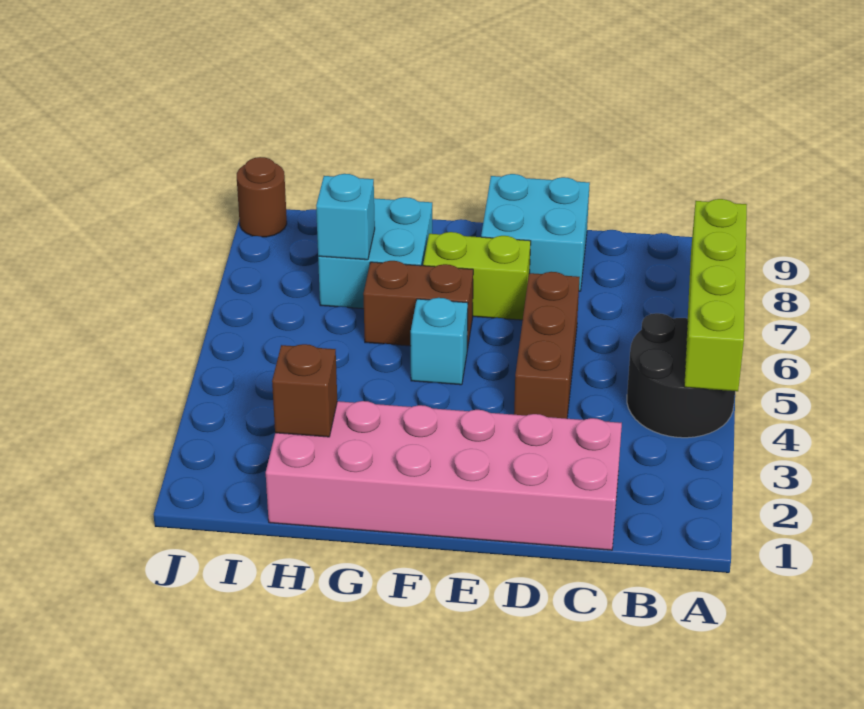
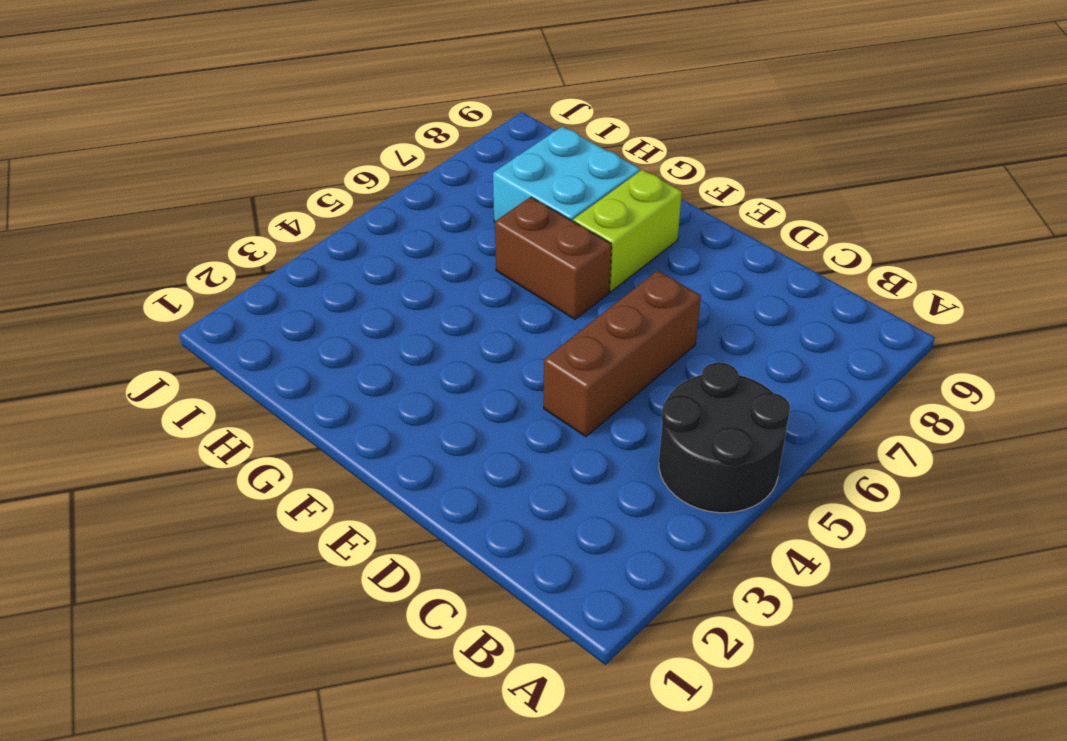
lime 1x2 brick [573,170,682,291] -> lime 1x2 brick turned to [423,232,531,320]
none -> pink 2x6 brick [266,401,622,550]
none -> cyan 2x2 brick [481,174,590,291]
none -> cyan 1x1 brick [411,298,468,385]

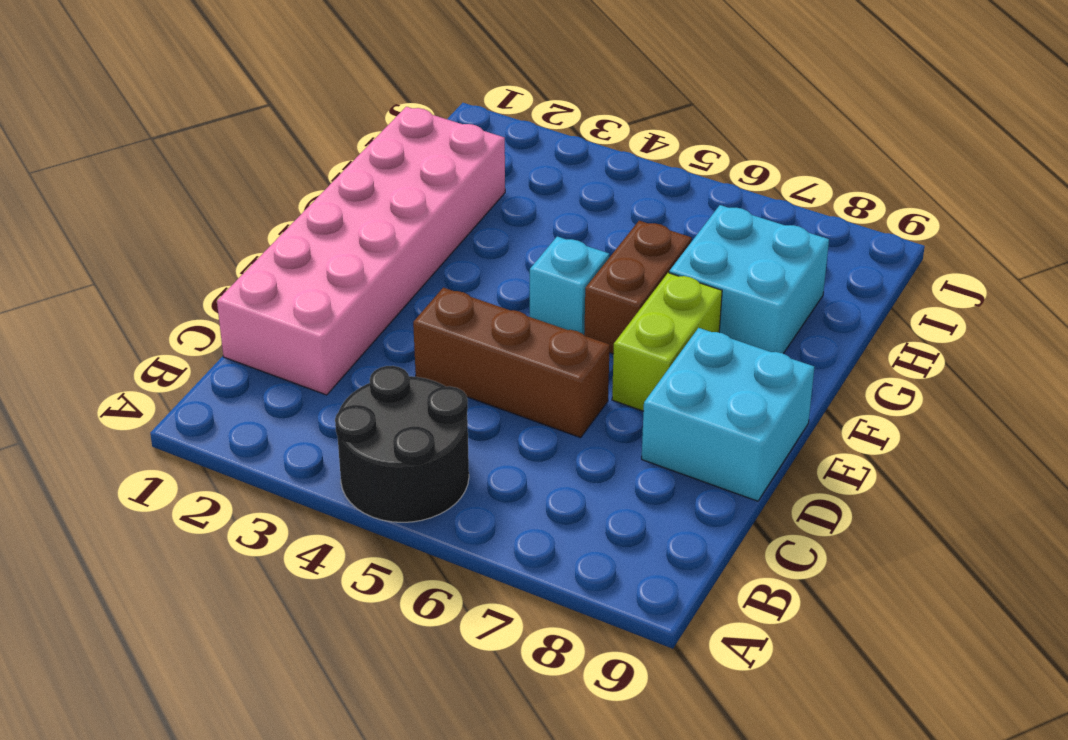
none -> brown 1x1 round brick [237,157,287,237]
none -> lime 1x4 brick [684,199,747,391]
none -> brown 1x1 brick [272,344,337,437]

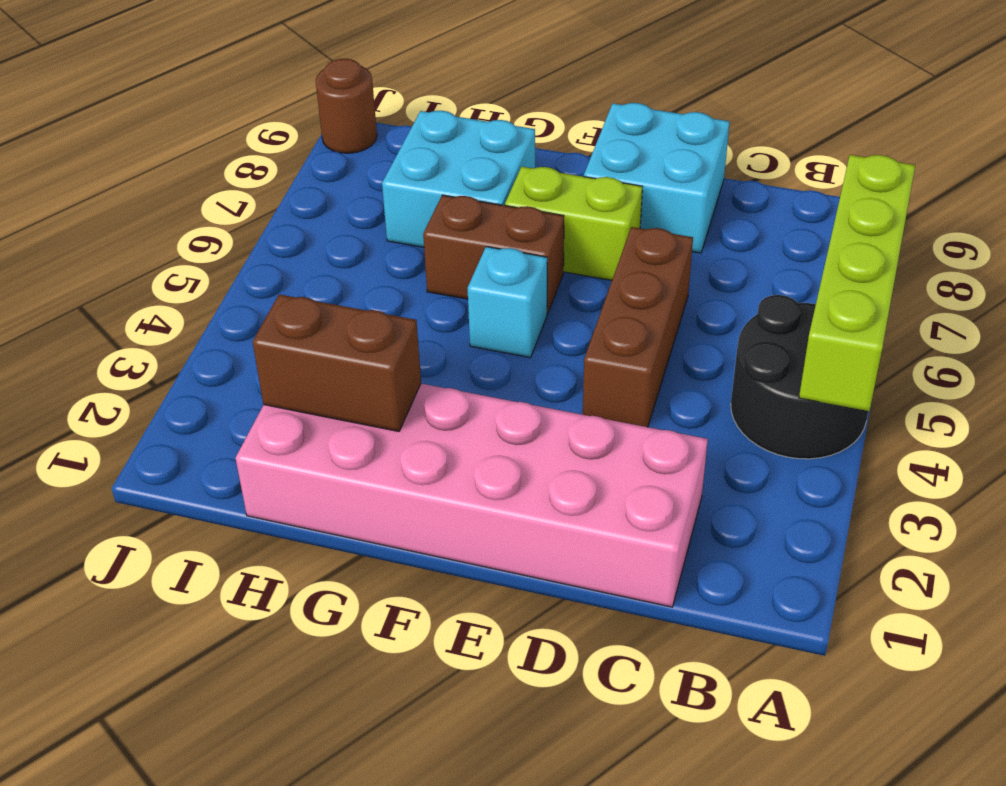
brown 1x2 brick [253,294,421,432] -> brown 1x1 brick [272,344,337,437]
none -> cyan 1x1 brick [316,174,375,260]

